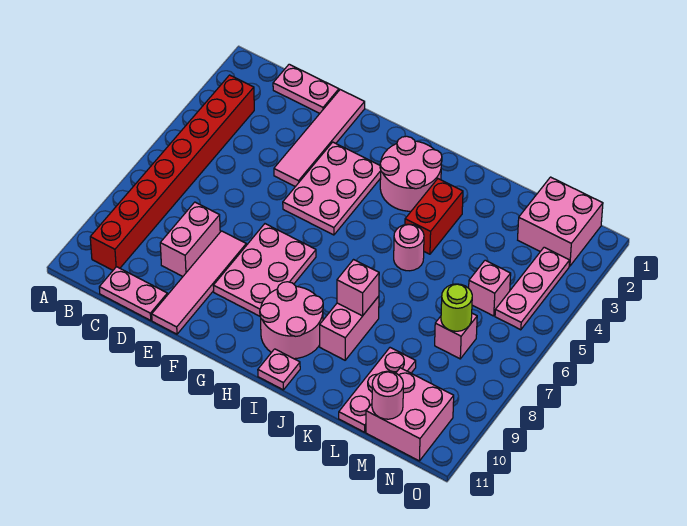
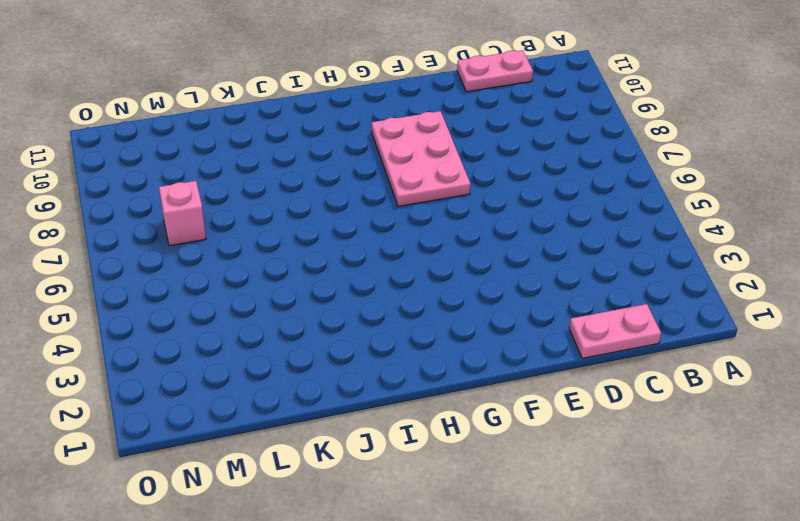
none -> red 1x8 brick [90,75,254,270]
none -> pink 1x2 brick [160,202,220,276]
none -> pink 1x4 tile [274,90,365,187]

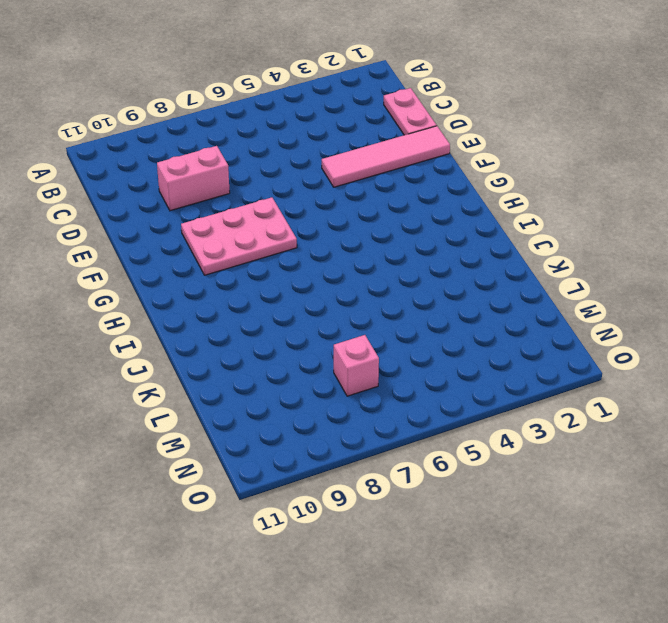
none -> red 1x8 brick [90,75,254,270]
none -> pink 1x2 plate [99,267,167,320]
none -> pink 1x4 tile [152,231,246,334]

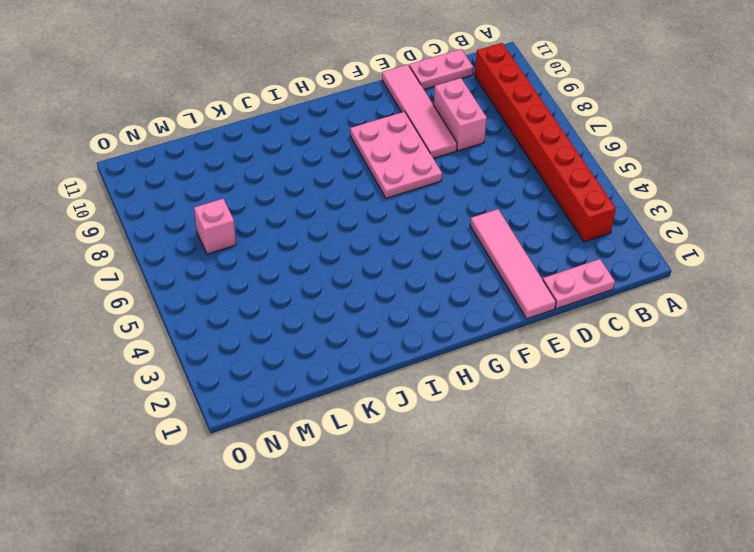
none -> pink 2x3 plate [283,142,381,235]
none -> pink 2x2 round brick [380,136,442,211]
none -> pink 2x2 round brick [260,282,323,359]

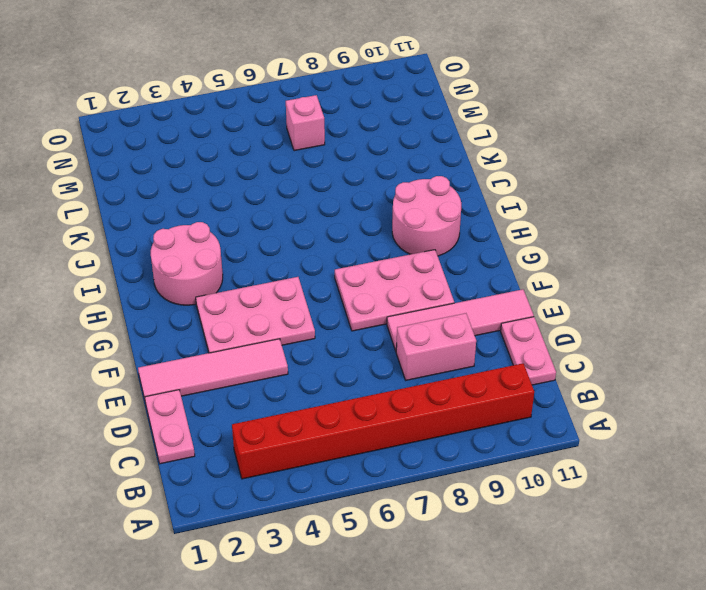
none -> pink 1x1 plate [258,349,300,390]
none -> red 1x2 brick [405,179,463,254]
none -> pink 1x1 round brick [394,224,424,271]

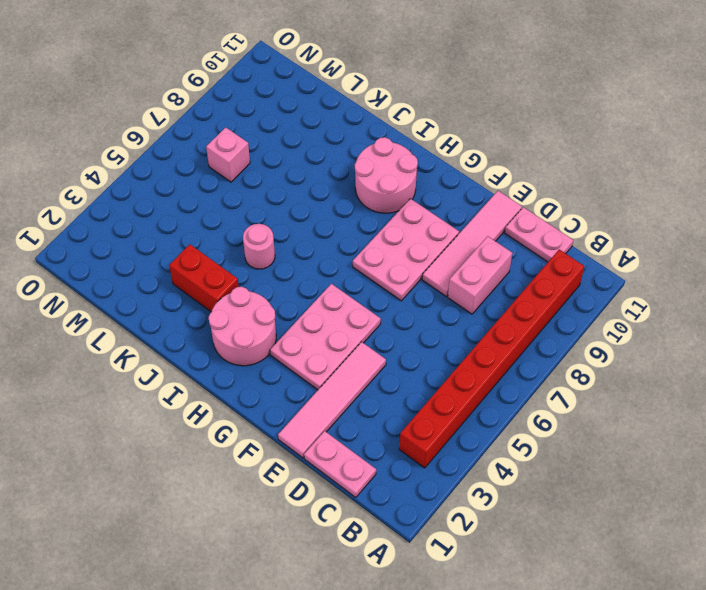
red 1x2 brick [169,244,239,312] -> red 1x2 brick turned to [405,179,463,254]
none -> pink 1x1 plate [258,349,300,390]
none -> pink 1x2 brick [320,296,379,360]
none -> pink 1x3 plate [339,348,416,432]

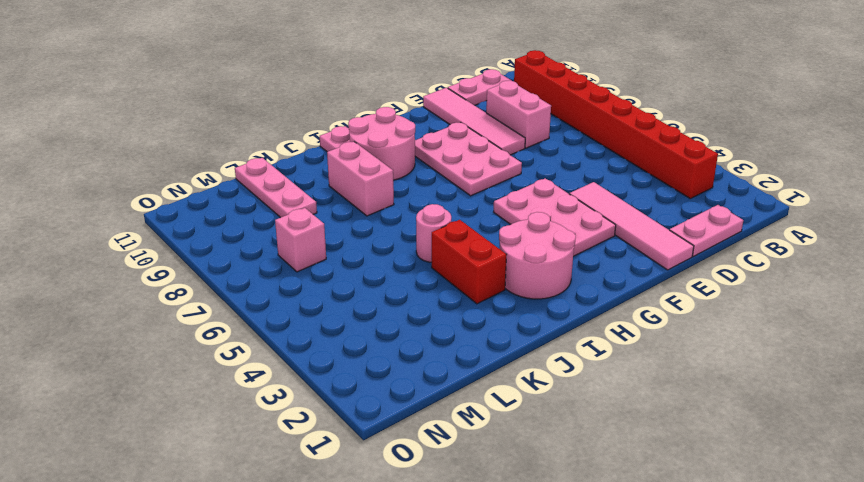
none -> pink 2x2 brick [518,177,603,266]
none -> pink 1x1 brick [469,260,511,316]
none -> pink 2x2 brick [366,368,454,461]

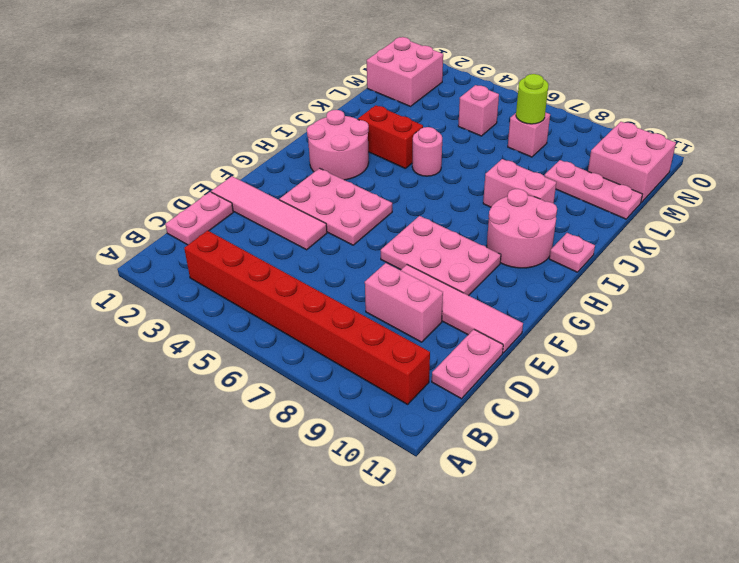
none -> pink 1x3 plate [495,247,570,330]
none -> pink 1x1 brick [337,260,379,316]
none -> pink 1x1 round brick [372,371,403,419]

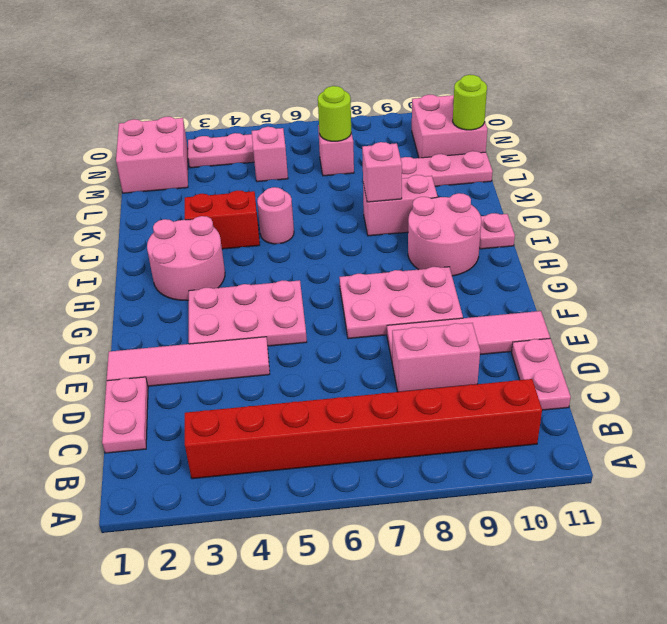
lime 1x1 round brick [453,75,487,130] -> pink 1x1 round brick [372,371,403,419]

